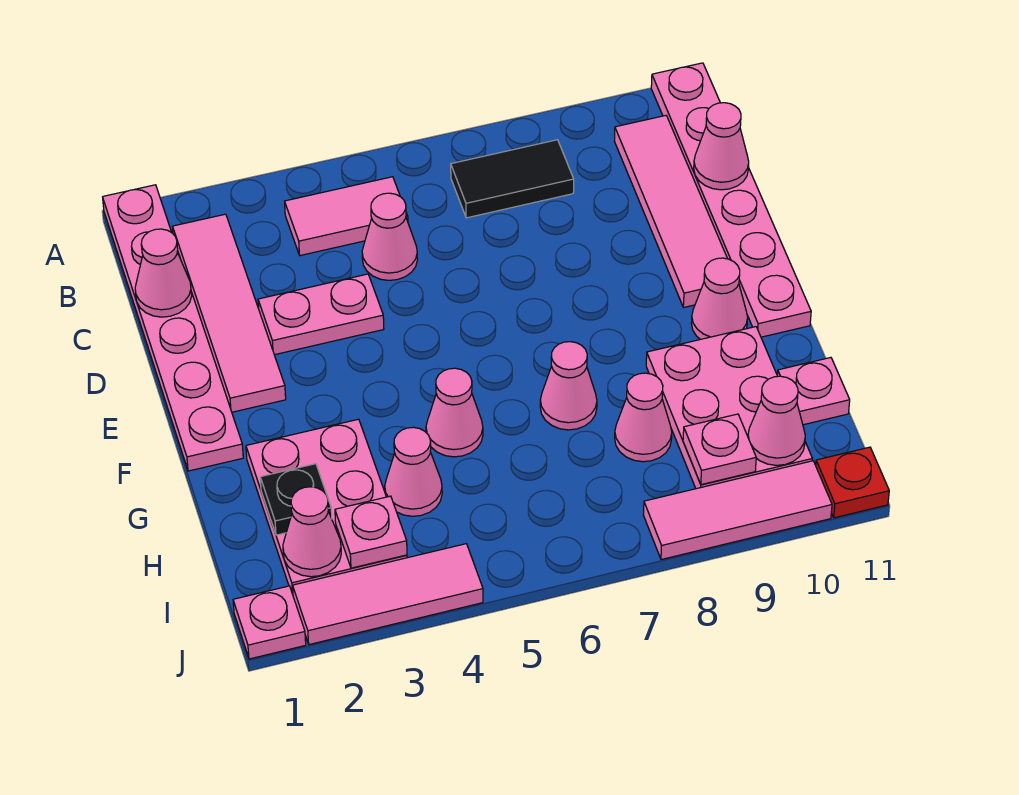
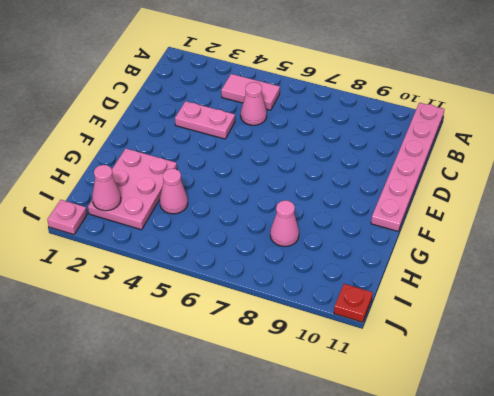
none -> pink 1x6 plate [103,185,243,471]
none -> pink 1x4 tile [173,214,286,412]
none -> black 1x2 tile [451,140,574,218]

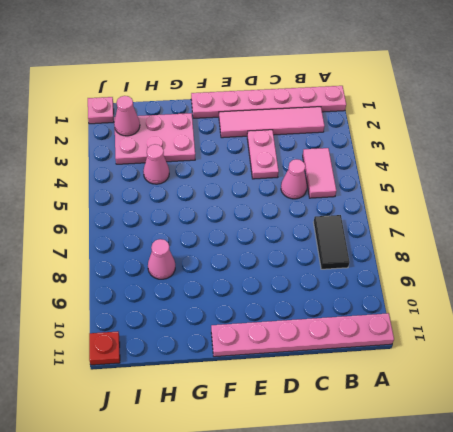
none -> pink 1x4 tile [614,116,727,307]
none -> pink 1x1 cone [691,258,748,339]
none -> pink 1x1 cone [426,368,483,457]

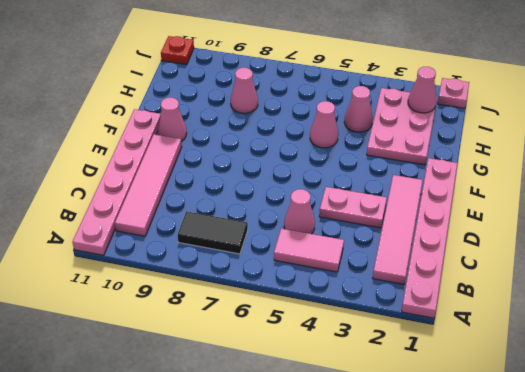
none -> pink 1x1 cone [540,342,597,430]
none -> pink 2x3 plate [646,327,812,489]
none -> pink 1x1 plate [777,358,850,425]

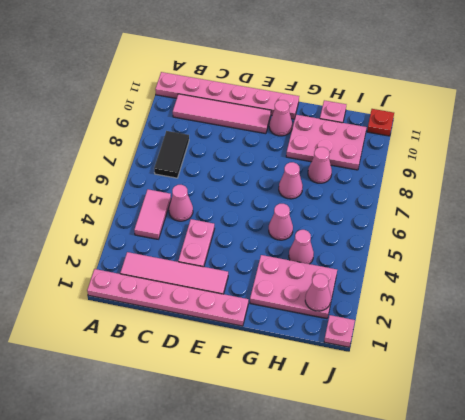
none -> pink 1x3 tile [293,544,483,645]
none -> pink 1x3 tile [643,461,832,560]
none -> pink 1x1 cone [135,229,192,317]

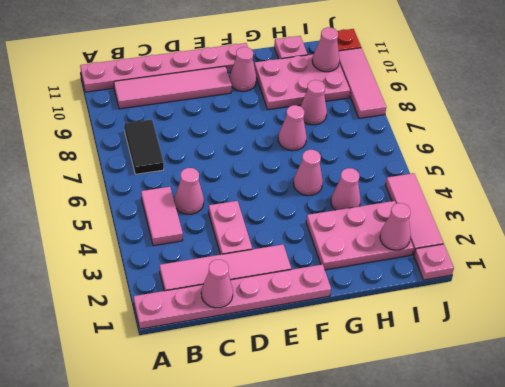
none -> pink 1x1 cone [694,103,749,190]
none -> black 1x1 plate [260,464,332,535]
none -> pink 1x1 plate [335,496,407,568]

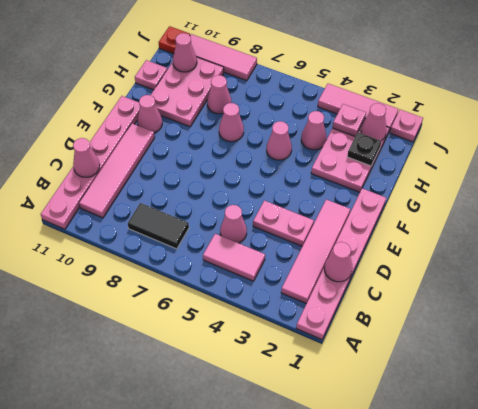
none -> pink 1x1 plate [683,414,756,485]

